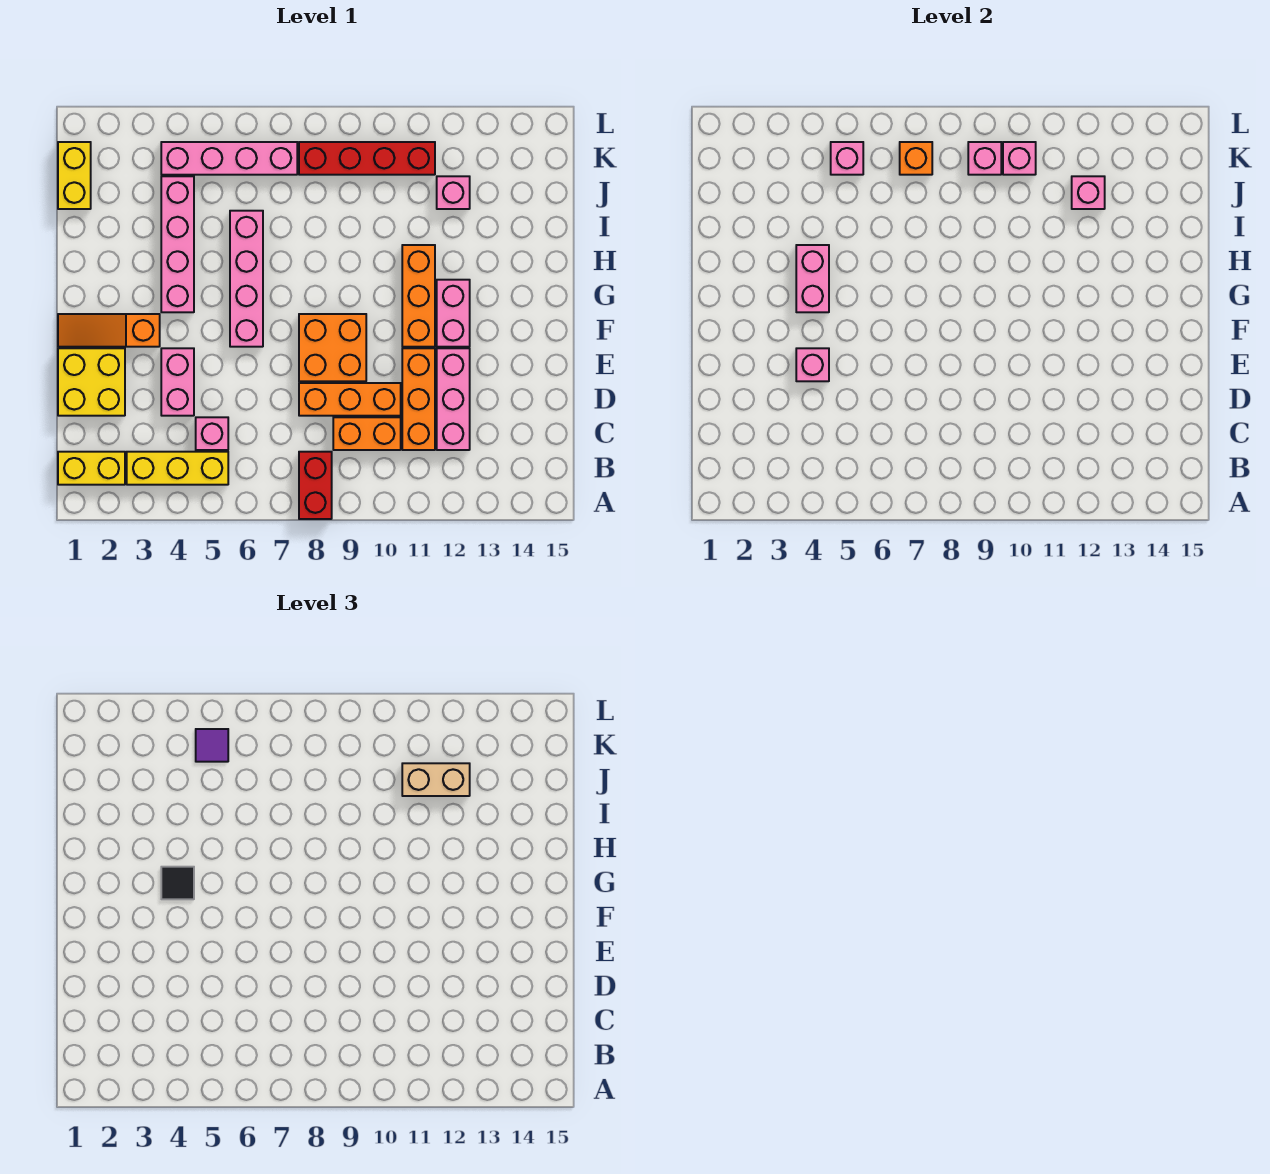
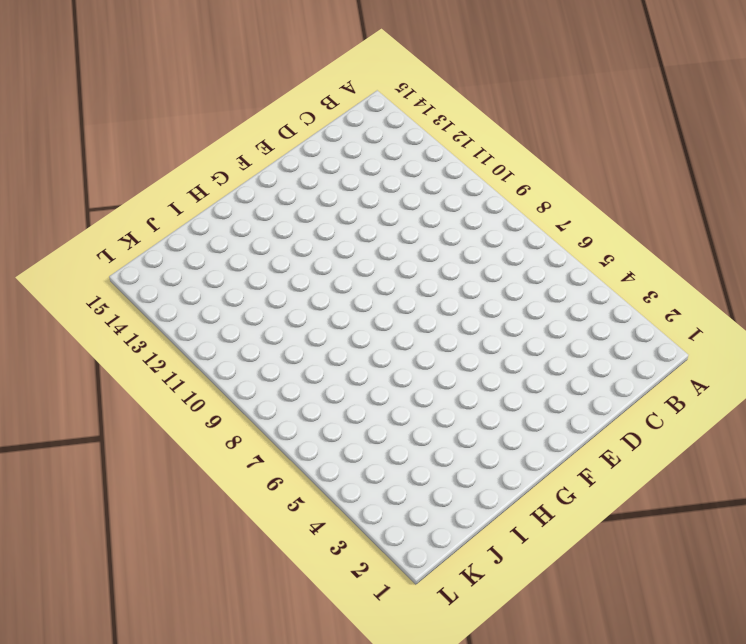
none -> red 1x2 brick [299,452,332,519]
none -> yellow 1x2 brick [58,452,125,485]
none -> yellow 1x3 brick [127,452,228,485]
none -> pink 1x1 brick [196,417,228,450]

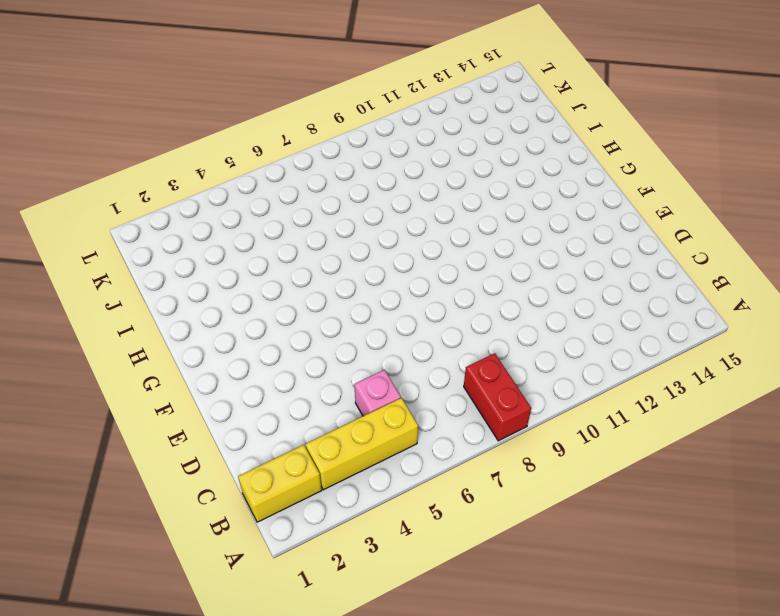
none -> orange 1x2 brick [333,417,401,450]
none -> orange 1x3 brick [402,348,435,450]
none -> pink 1x3 brick [437,348,470,450]
none -> yellow 2x2 brick [58,348,125,416]

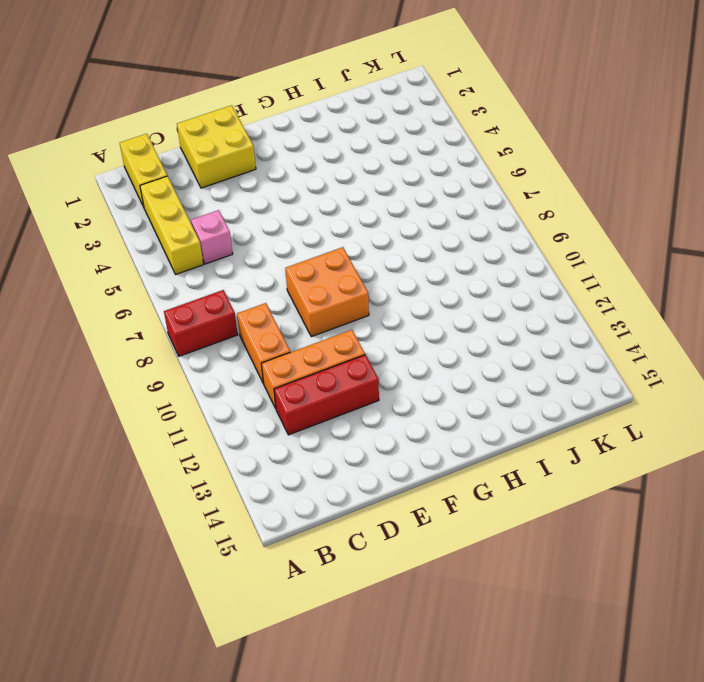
red 1x3 brick [274,355,379,435] -> pink 1x3 brick [437,348,470,450]
none -> pink 1x2 brick [161,348,194,416]
none -> orange 1x3 brick [299,383,401,416]
none -> orange 1x3 slope [58,314,160,347]
none -> pink 1x4 brick [230,211,263,347]

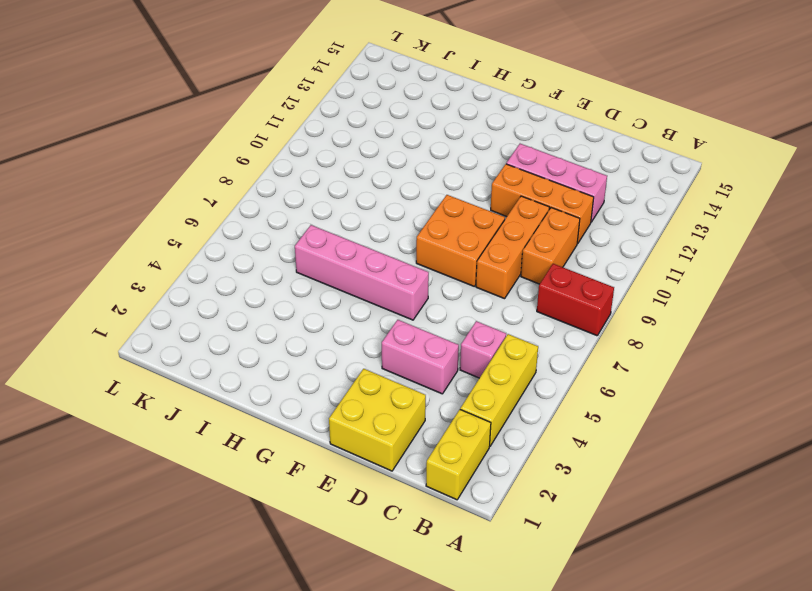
none -> orange 1x3 slope [58,314,160,347]
none -> orange 1x3 brick [402,245,435,347]
none -> pink 1x2 brick [437,280,470,347]
none -> pink 1x4 brick [161,176,194,312]

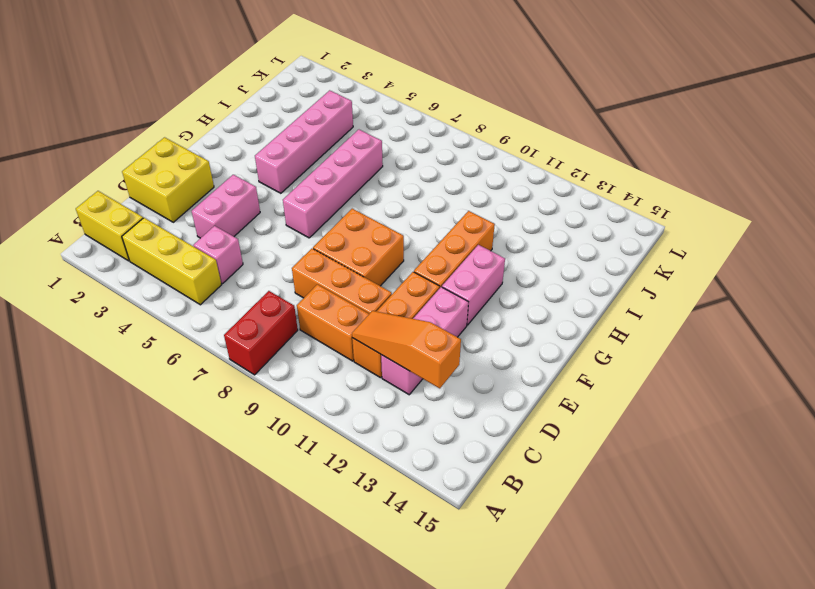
orange 1x3 slope [352,311,461,388] -> orange 1x3 slope moved to [58,314,160,347]
none -> yellow 1x2 brick [58,142,91,209]
none -> pink 1x1 brick [437,176,470,209]
none -> pink 1x4 brick [161,142,297,175]
none -> red 1x4 brick [299,142,435,175]

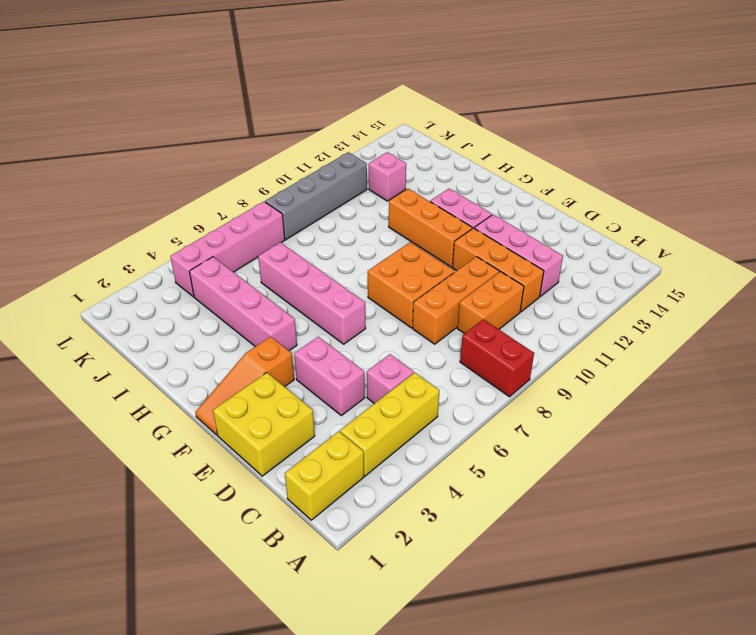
grey 1x4 brick [265,152,367,240] -> red 1x4 brick [299,142,435,175]
none -> yellow 1x2 brick [58,142,91,209]
none -> pink 1x1 brick [796,348,829,381]
none -> pink 1x2 brick [796,245,829,312]
none -> pink 1x1 brick [1072,176,1105,209]

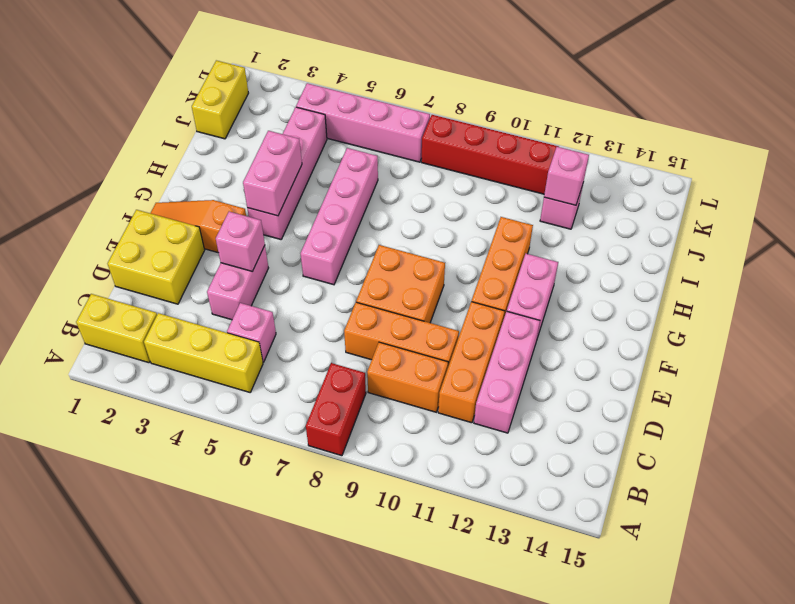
none -> pink 1x1 brick [831,142,863,175]
none -> orange 1x1 brick [900,142,932,175]
none -> pink 1x1 brick [968,142,1001,175]
none -> pink 1x1 brick [1003,142,1036,175]

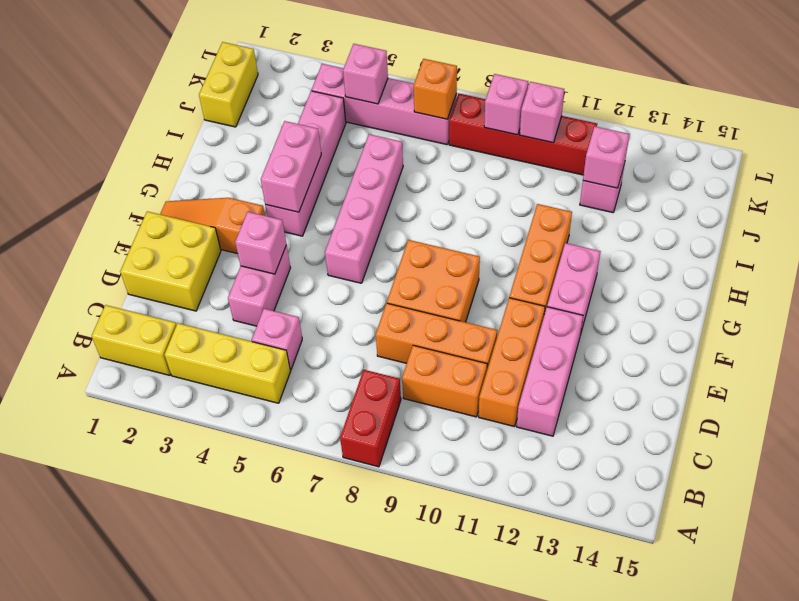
none -> black 1x1 tile [161,867,194,899]
none -> tan 1x2 brick [402,763,470,796]
none -> purple 1x1 tile [196,729,228,762]

